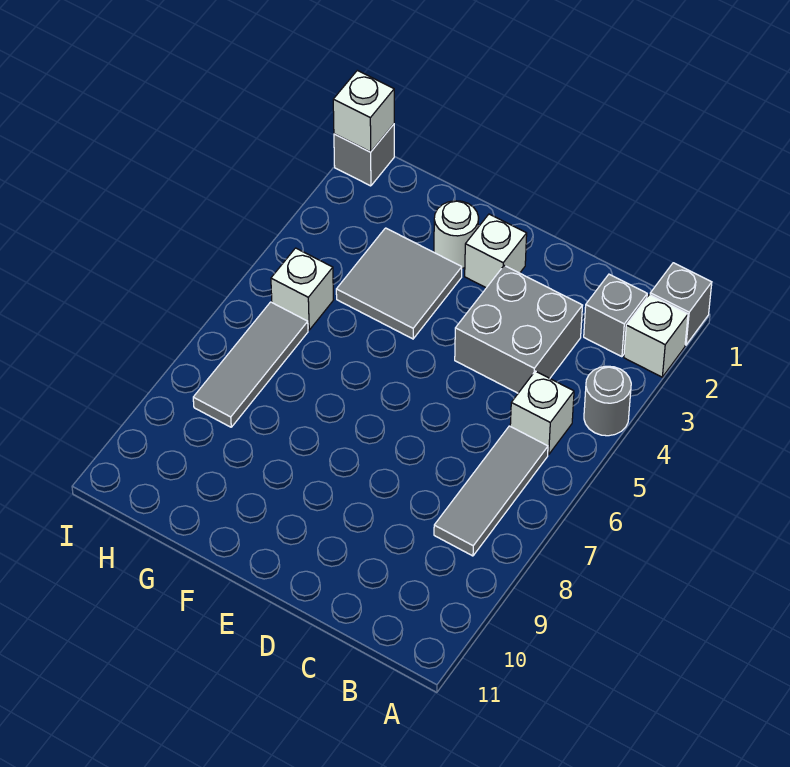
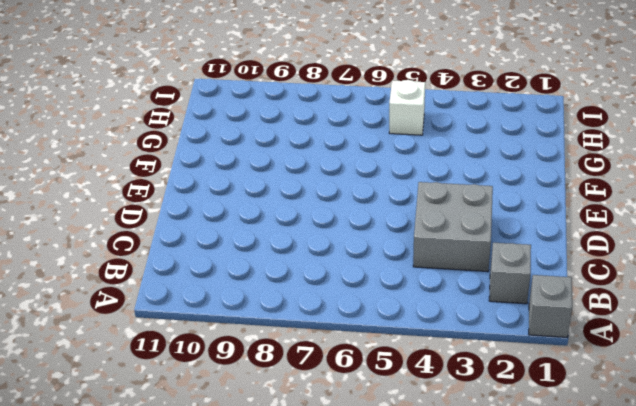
none -> white 1x1 brick [624,295,688,377]
none -> grey 1x1 round brick [584,366,631,436]
none -> white 1x1 brick [510,371,574,455]

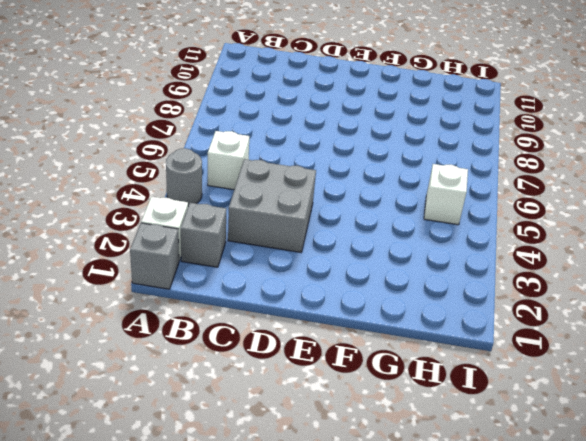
none -> grey 1x3 tile [434,426,548,556]
none -> white 1x1 brick [465,214,527,288]
none -> white 1x1 round brick [434,201,479,268]

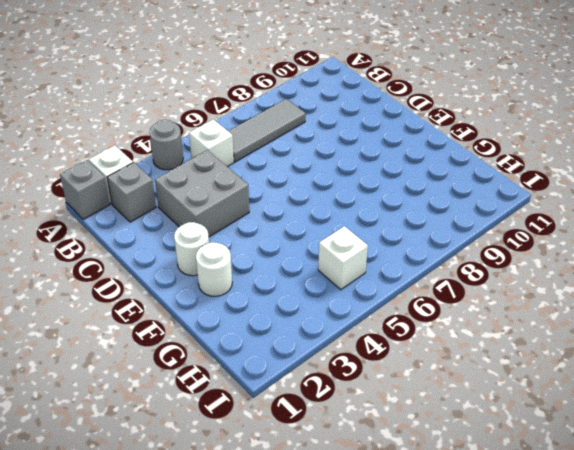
white 1x1 round brick [174,222,209,276] -> white 1x1 brick [465,214,527,288]
none -> grey 2x2 tile [336,228,462,339]
none -> grey 1x3 tile [193,302,308,427]
none -> grey 1x1 brick [334,124,394,186]

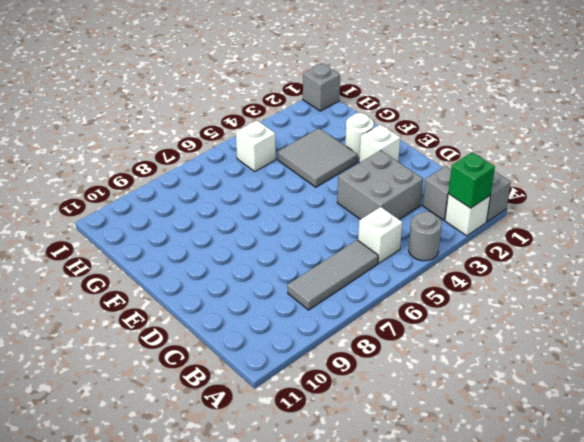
green 1x1 brick [448,152,495,208] -> none
none -> grey 1x3 tile [193,302,308,427]
none -> white 1x1 brick [333,70,394,152]

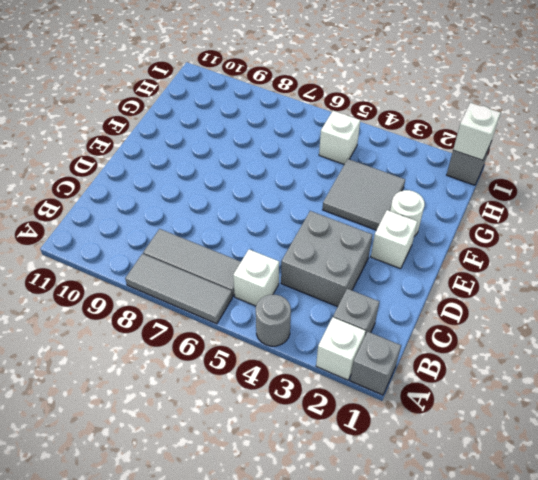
grey 1x3 tile [125,254,232,324] -> grey 1x3 tile moved to [193,302,308,427]

